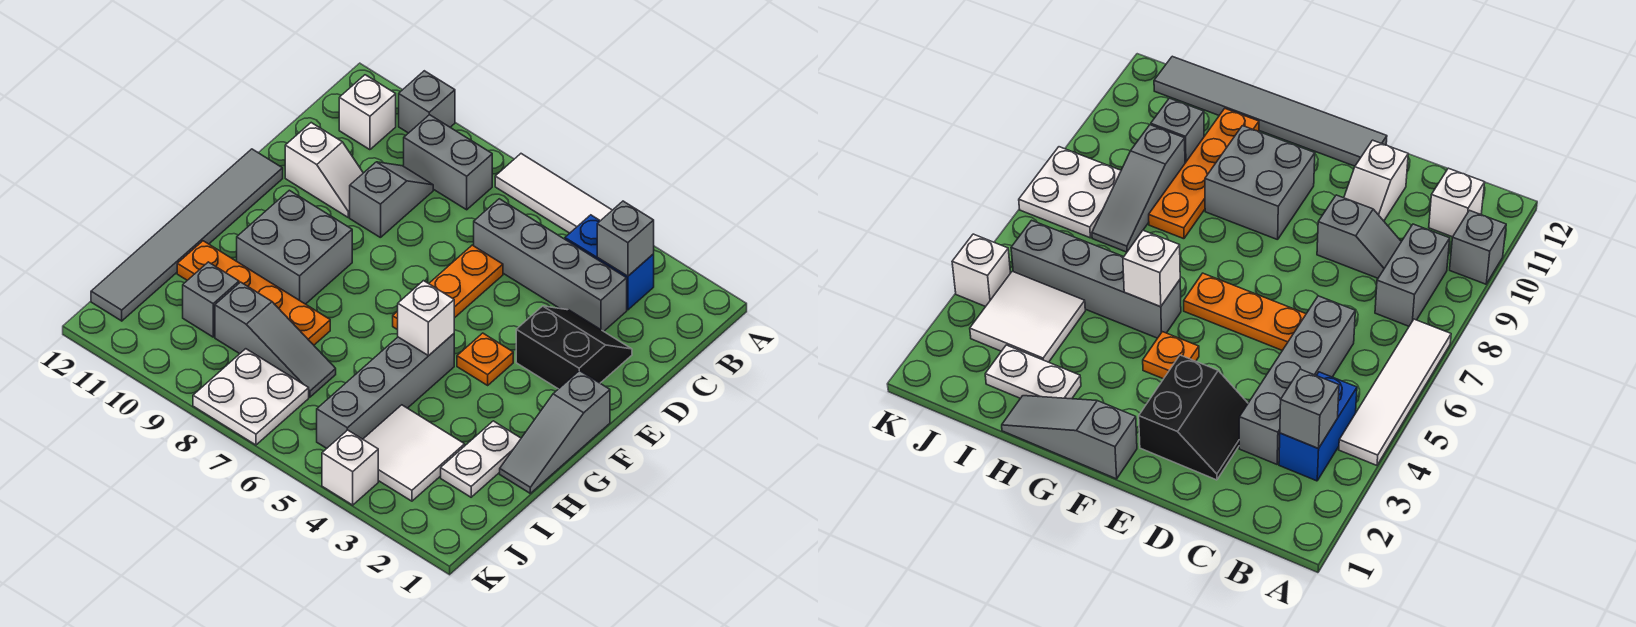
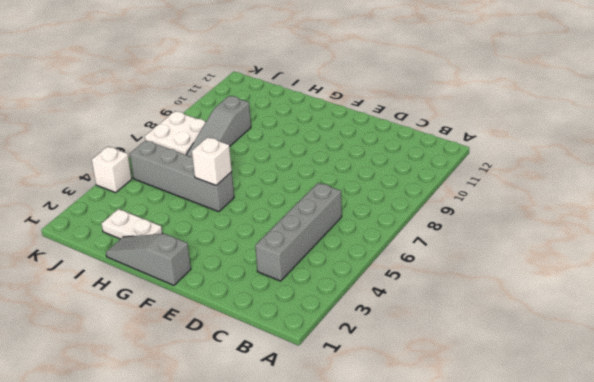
none -> white 1x4 tile [495,154,612,233]
none -> grey 1x1 brick [399,71,455,133]
none -> blue 1x2 brick [565,215,654,310]

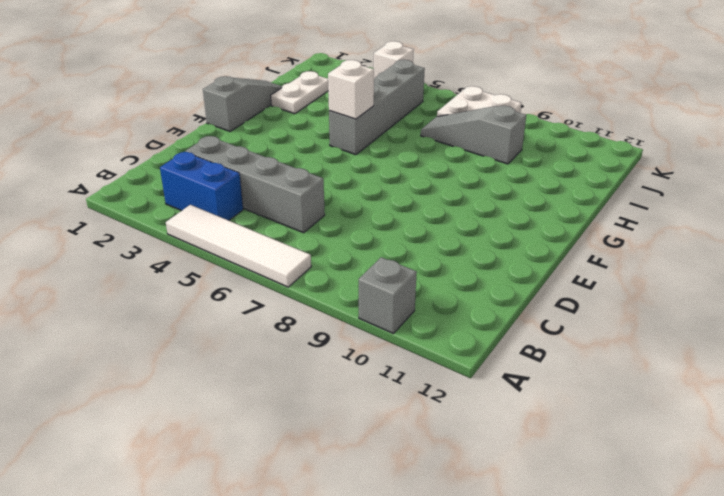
none -> grey 1x2 brick [404,115,492,210]
none -> white 1x1 brick [339,75,396,150]
none -> grey 1x2 slope [350,162,433,238]

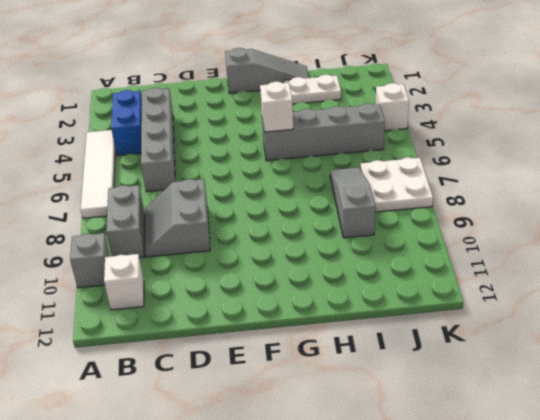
grey 2x2 slope [145,179,210,257] -> grey 1x2 slope [350,162,433,238]
none -> black 2x2 slope [516,306,632,389]
none -> orange 1x3 plate [393,245,503,330]
none -> white 1x2 slope [285,123,363,217]

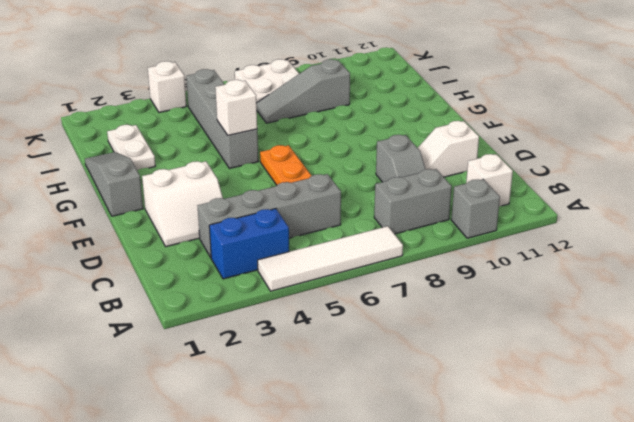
white 2x2 slope [142,161,223,247] -> black 2x2 slope [516,306,632,389]
none -> grey 1x6 tile [91,149,283,321]
none -> orange 1x1 plate [457,333,513,385]
none -> grey 2x2 brick [237,190,352,304]

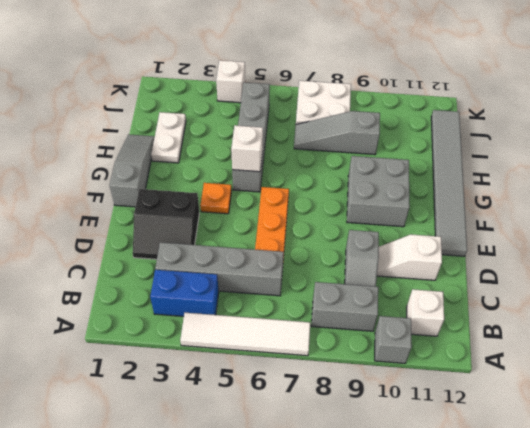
none -> orange 1x4 plate [177,241,330,345]
none -> white 2x2 tile [363,405,465,501]
none -> grey 1x1 brick [183,262,239,337]

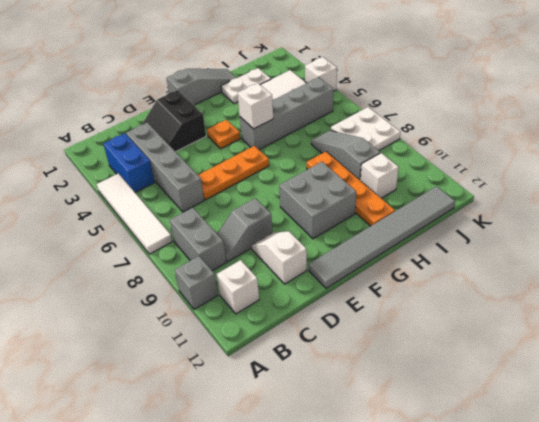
white 1x1 brick [361,153,399,198] -> grey 1x1 brick [183,262,239,337]
none -> grey 1x1 brick [597,201,654,276]

